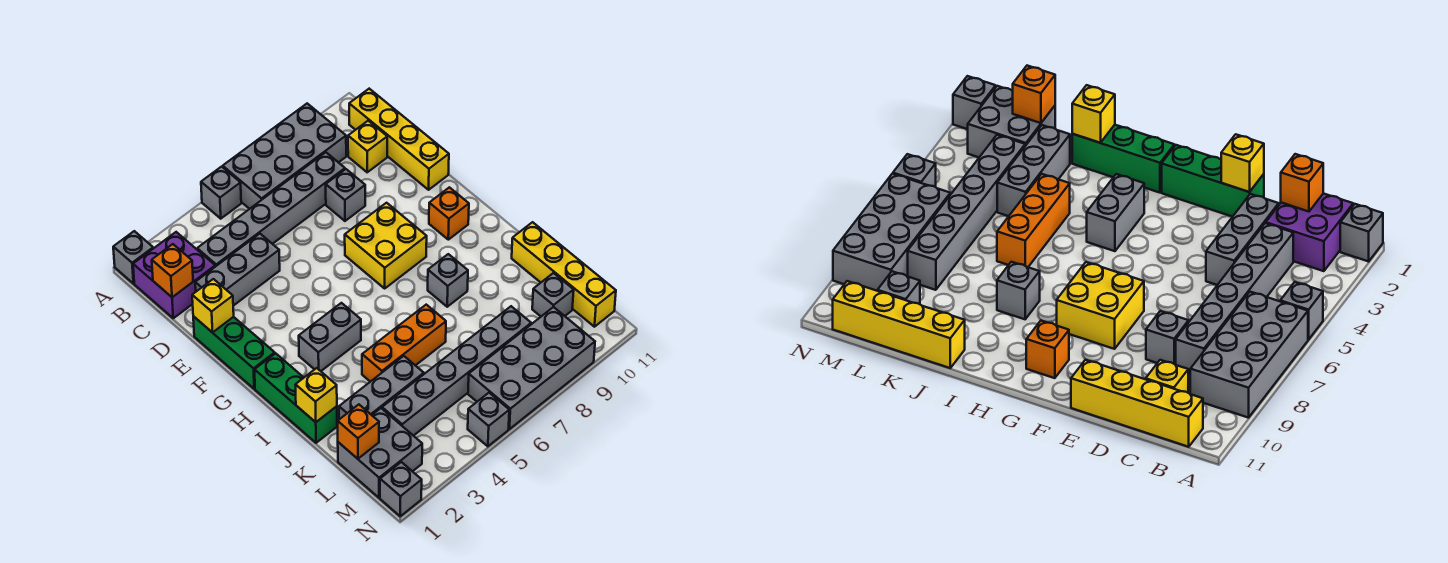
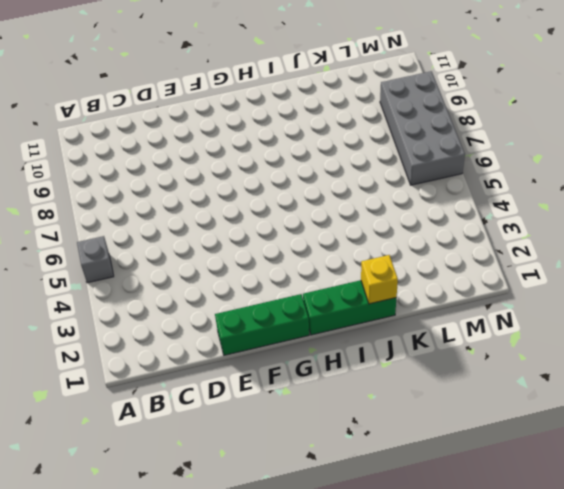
none -> grey 1x1 brick [113,231,153,284]
none -> grey 2x4 brick [223,104,346,209]
none -> purple 2x2 brick [133,232,215,318]

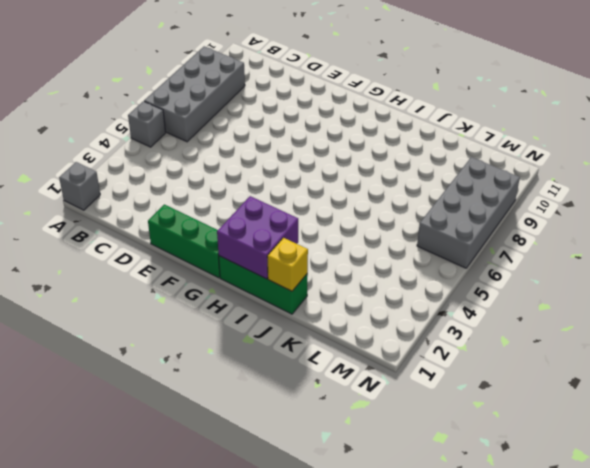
purple 2x2 brick [217,196,298,279] -> purple 2x2 brick moved to [133,232,215,318]
none -> yellow 1x4 brick [349,89,449,190]
none -> grey 1x6 brick [197,152,345,267]
none -> yellow 1x1 brick [348,121,387,172]

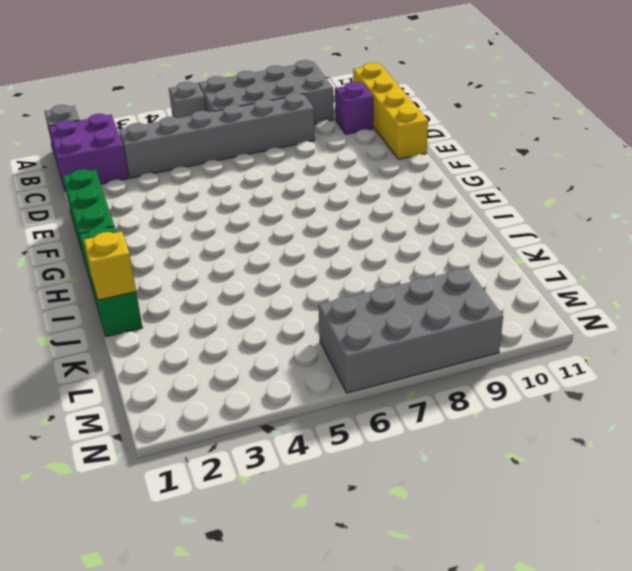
purple 1x1 brick [335,82,374,134] -> yellow 1x1 brick [348,121,387,172]
none -> grey 1x3 brick [195,234,280,306]
none -> grey 1x1 brick [326,169,365,221]
none -> yellow 2x2 brick [345,203,427,288]

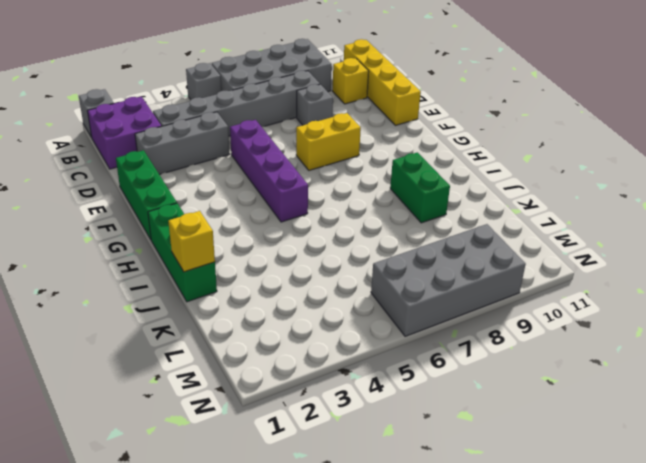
purple 1x4 brick [230,120,308,222] -> none
yellow 1x2 brick [296,113,361,170] -> yellow 2x2 brick [345,203,427,288]
green 1x2 brick [390,153,450,223] -> none
none -> orange 1x1 brick [429,187,469,240]
none -> grey 1x2 brick [299,303,361,371]
none -> grey 1x1 brick [428,254,468,307]

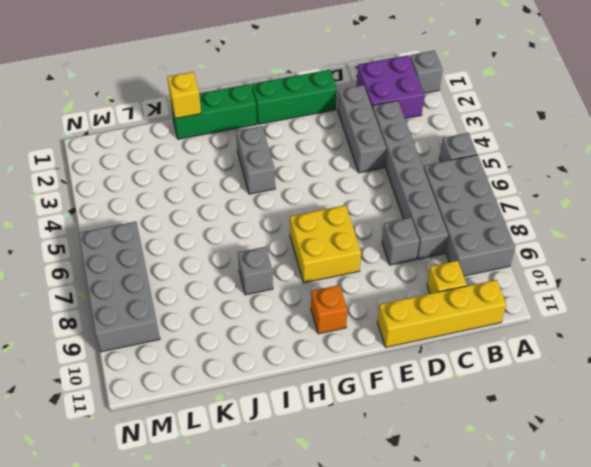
none -> orange 1x3 brick [362,305,446,382]
none -> yellow 1x4 brick [512,222,616,327]
none -> grey 1x3 brick [339,356,424,419]

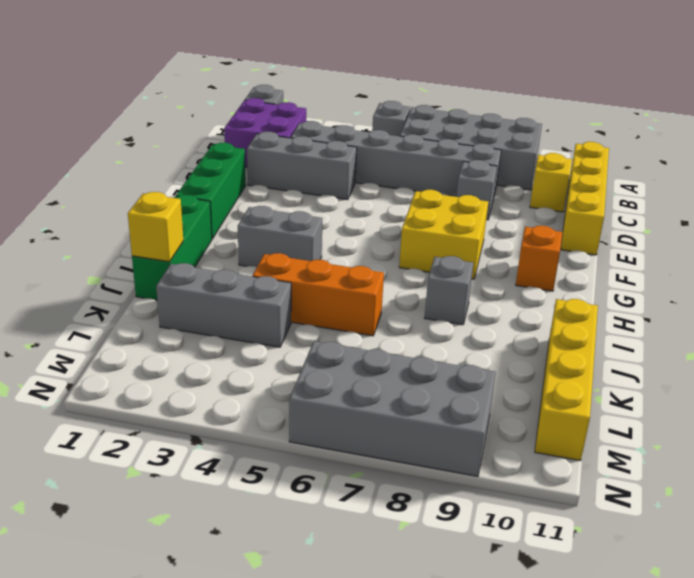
none -> grey 2x2 brick [338,408,422,498]
none -> grey 1x6 brick [382,306,531,436]
none -> grey 1x1 brick [532,273,574,316]

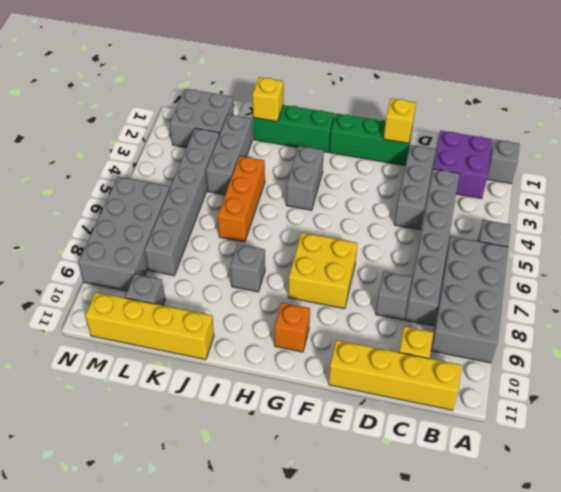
none -> grey 1x1 brick [380,462,422,516]
none -> grey 1x1 brick [468,393,509,446]
none -> orange 1x1 brick [152,244,193,297]

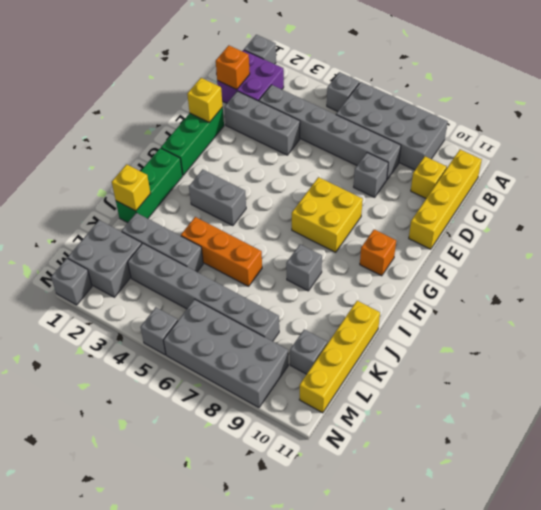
none -> orange 1x1 brick [338,405,379,459]

